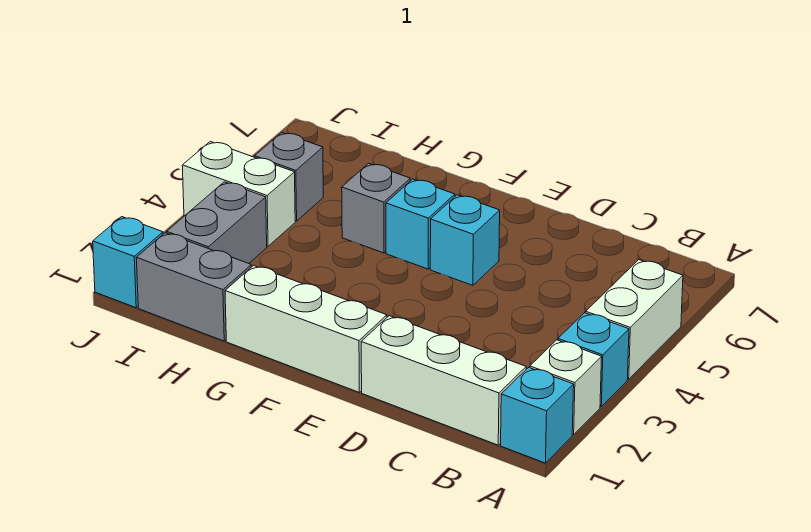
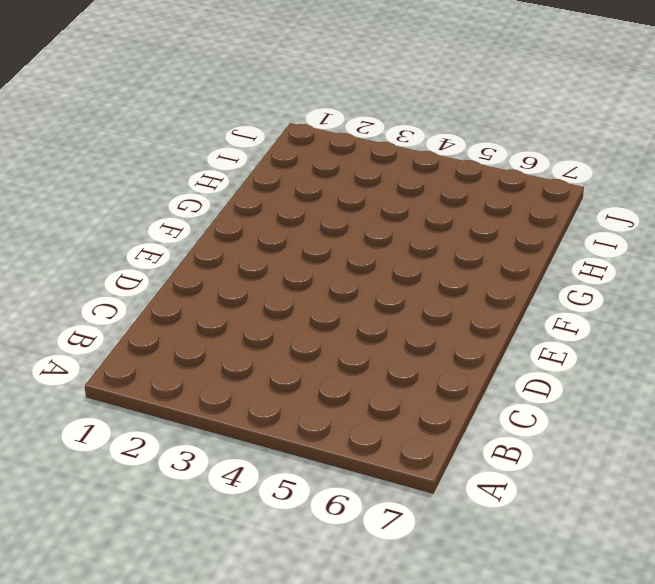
none -> cyan 1x1 brick [501,367,574,463]
none -> white 1x1 brick [530,340,602,435]
none -> cyan 1x1 brick [558,313,629,407]

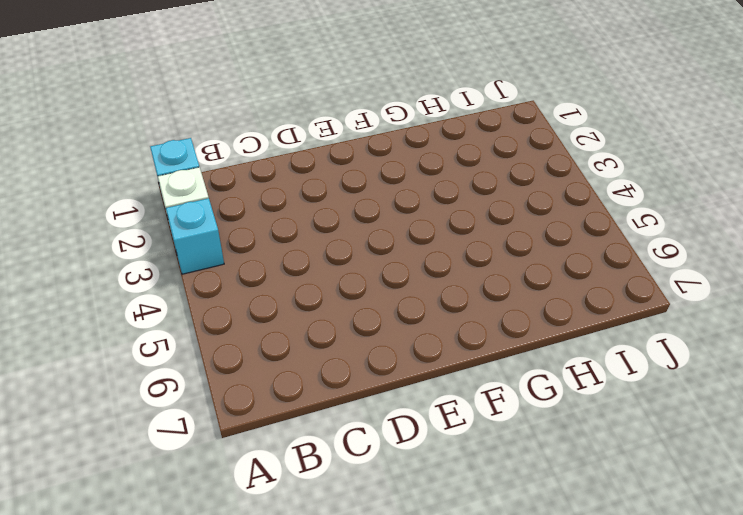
none -> white 1x2 brick [586,260,683,379]
none -> white 1x3 brick [361,316,526,445]
none -> white 1x3 brick [225,265,387,392]

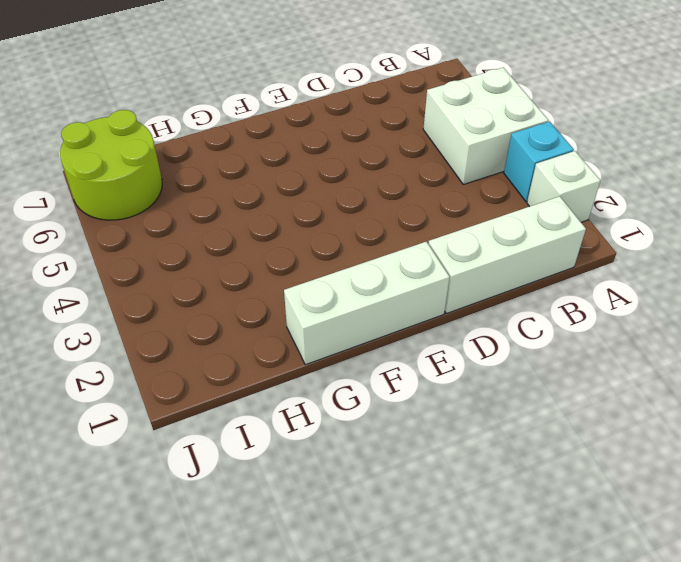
white 2x2 brick [423,68,549,184] -> white 1x2 brick [586,260,683,379]
lime 2x2 round brick [60,110,162,220] -> none
none -> cyan 1x1 brick [501,367,574,463]
none -> cyan 1x1 brick [430,195,500,285]
none -> cyan 1x1 brick [386,179,455,269]

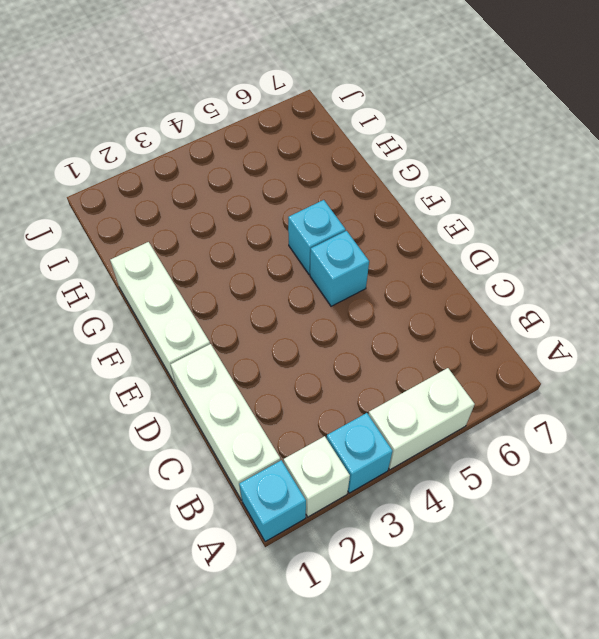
none -> grey 1x1 brick [342,163,410,253]
none -> grey 1x2 brick [136,233,251,341]
none -> grey 1x2 brick [167,182,267,264]

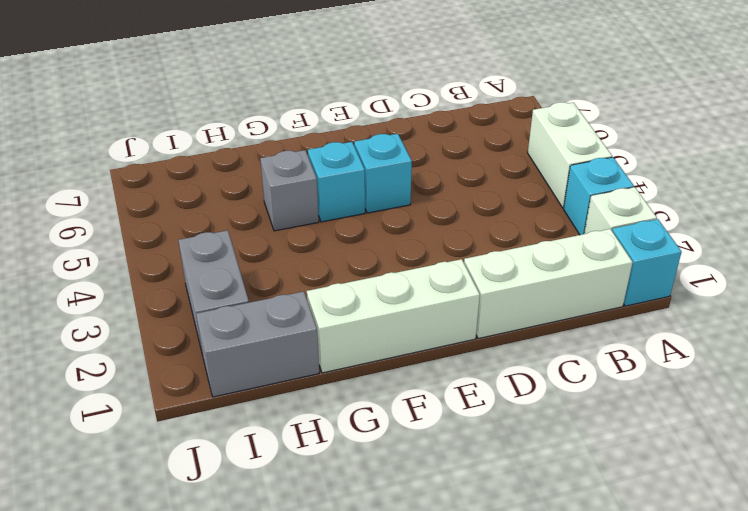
none -> white 1x2 brick [182,142,295,246]
none -> grey 1x1 brick [255,133,323,221]
none -> cyan 1x1 brick [93,217,163,308]

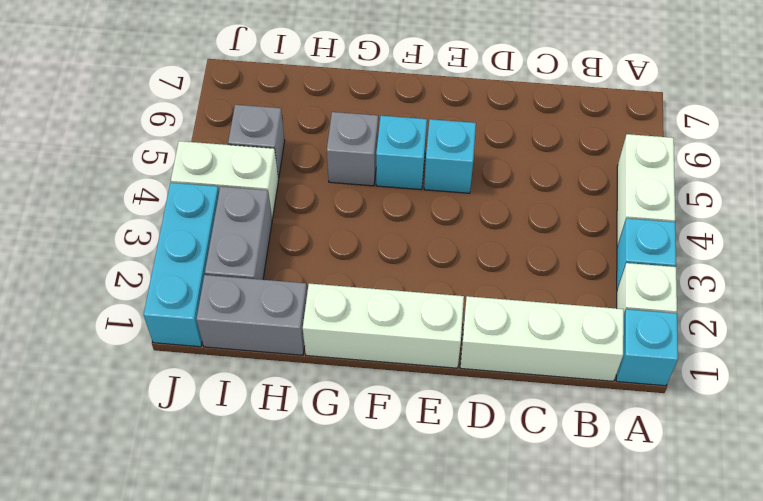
cyan 1x3 brick [144,183,219,347] -> cyan 1x1 brick [93,217,163,308]

